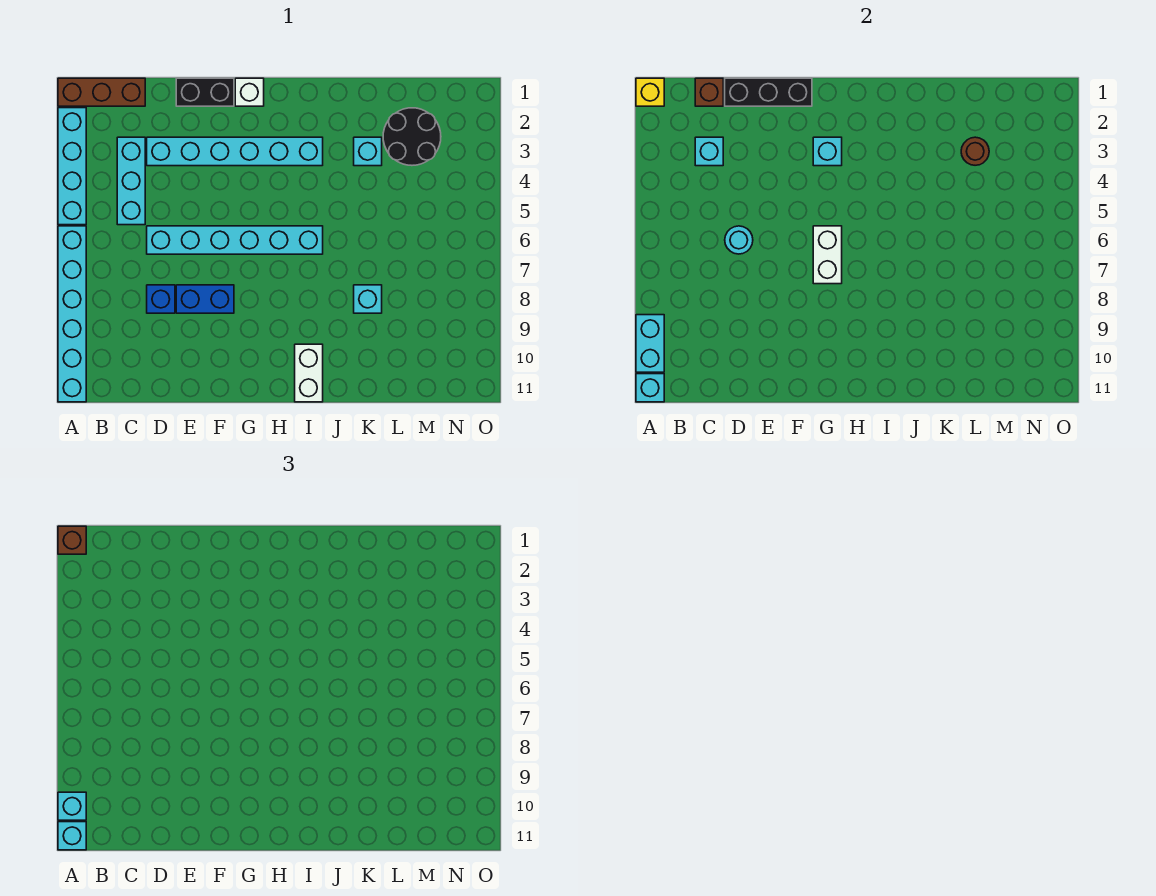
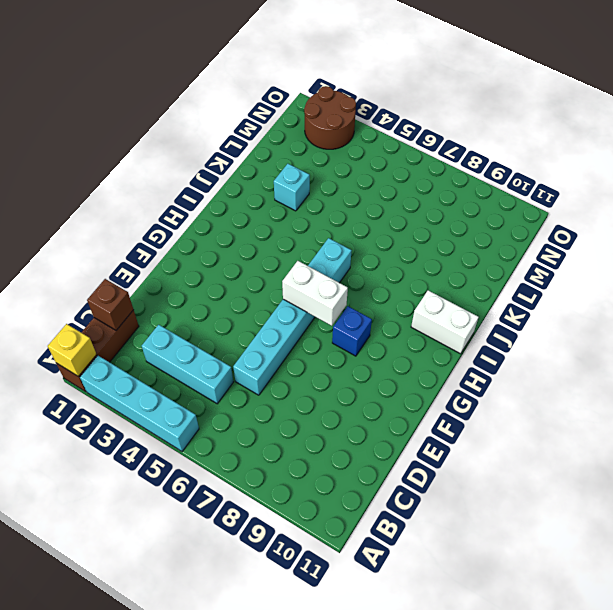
blue 1x1 brick [332,306,372,356] -> blue 1x1 brick moved to [147,285,175,313]
brown 2x2 round brick [304,86,356,149] -> none
none -> cyan 1x6 brick [58,226,86,402]
none -> cyan 1x6 brick [147,137,323,166]
none -> black 1x2 brick [176,78,234,106]

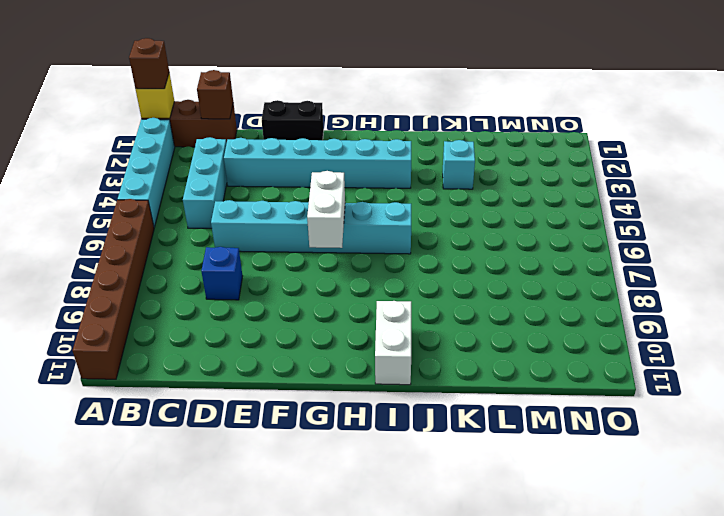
brown 1x6 brick [73,199,154,379] -> cyan 1x6 brick [58,226,86,402]
none -> blue 1x2 brick [176,285,234,313]
none -> white 1x1 brick [235,78,264,106]
none -> cyan 1x1 brick [354,285,382,313]

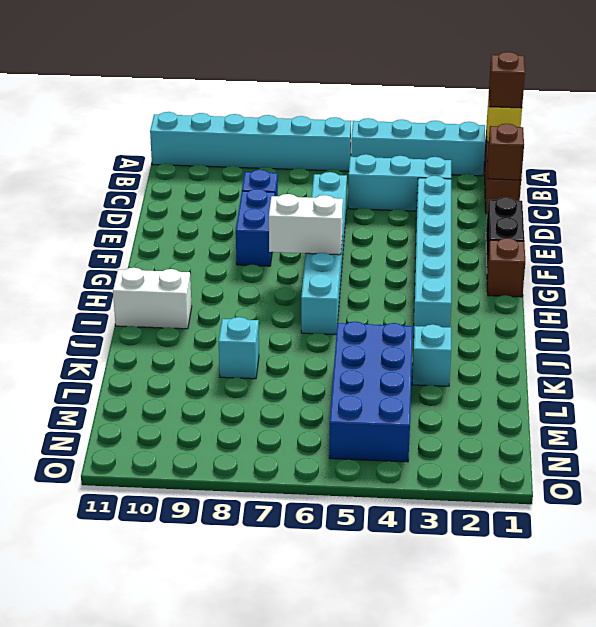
brown 1x1 brick [487,238,525,297] -> white 1x1 brick [235,78,264,106]
blue 2x4 brick [329,322,413,462] -> none
none -> black 2x2 round brick [383,108,441,165]
none -> cyan 1x2 brick [636,315,664,372]
none -> cyan 1x1 brick [636,374,664,402]

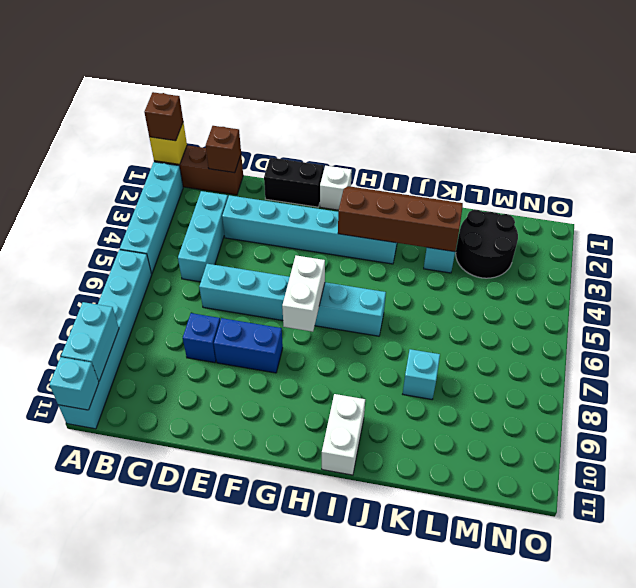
brown 2x4 slope [338,186,463,252] -> none
none -> cyan 1x1 brick [695,137,723,166]
none -> black 1x3 brick [725,78,812,106]
none -> cyan 1x1 round brick [725,226,753,254]

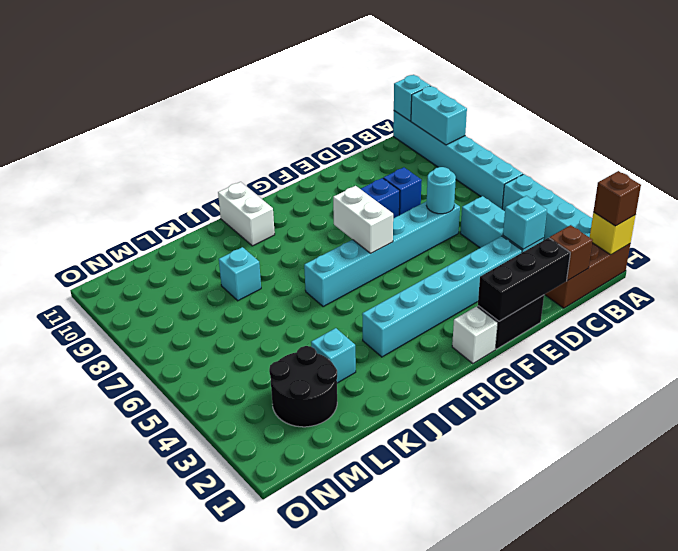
none -> cyan 1x1 brick [813,137,842,166]
none -> brown 1x1 round brick [961,137,989,165]
none -> cyan 1x1 brick [58,792,86,820]

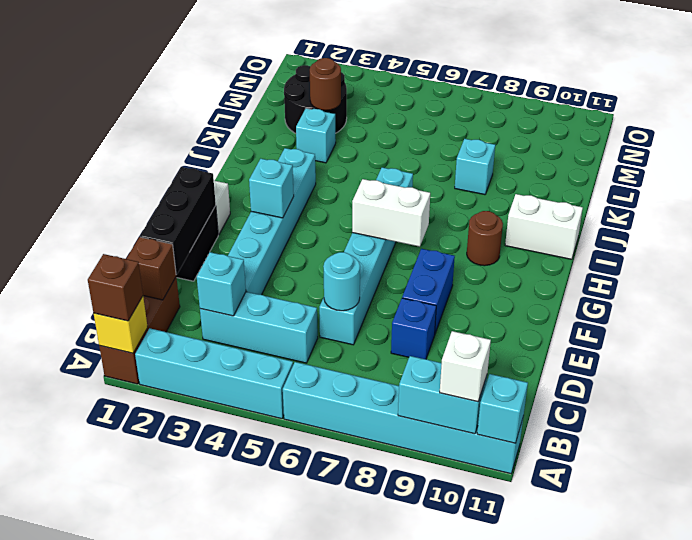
white 1x1 brick [440,331,491,402] -> cyan 1x1 brick [58,792,86,820]
brown 1x1 round brick [467,211,503,266] -> none
none -> cyan 1x1 brick [58,822,86,850]

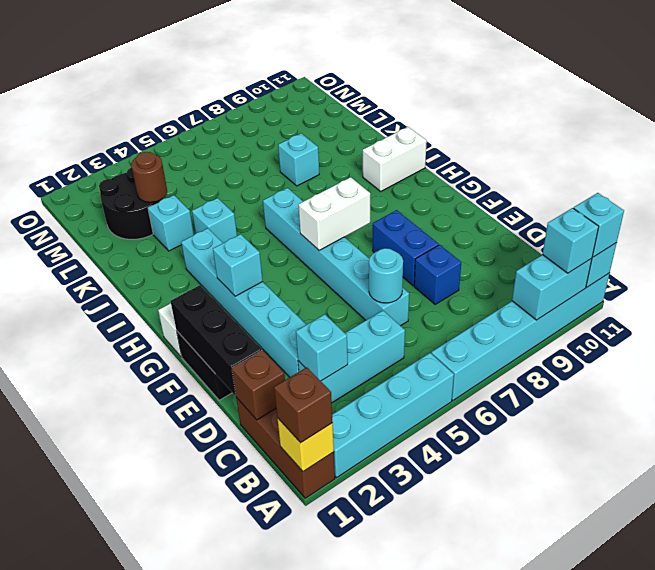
cyan 1x1 brick [192,198,237,243] -> none

